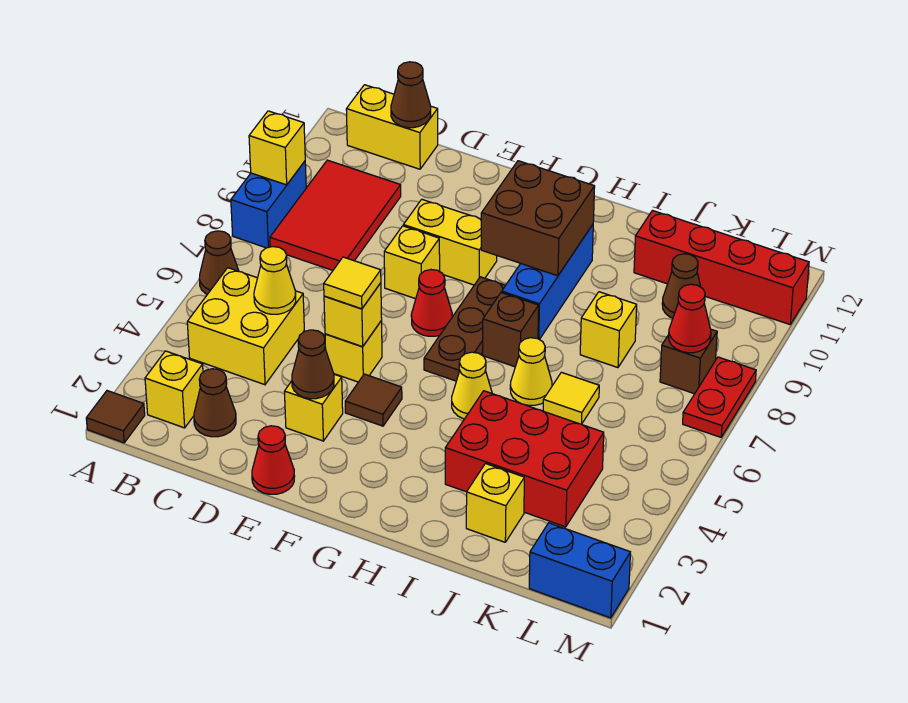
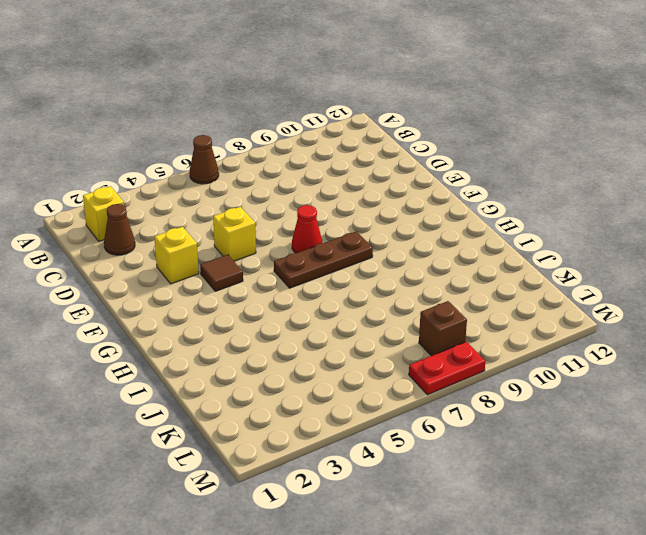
none -> brown 1x1 tile [86,391,145,443]
none -> blue 1x2 brick [231,161,306,248]
none -> yellow 2x2 brick [187,268,304,385]
none -> red 2x3 tile [270,160,401,270]

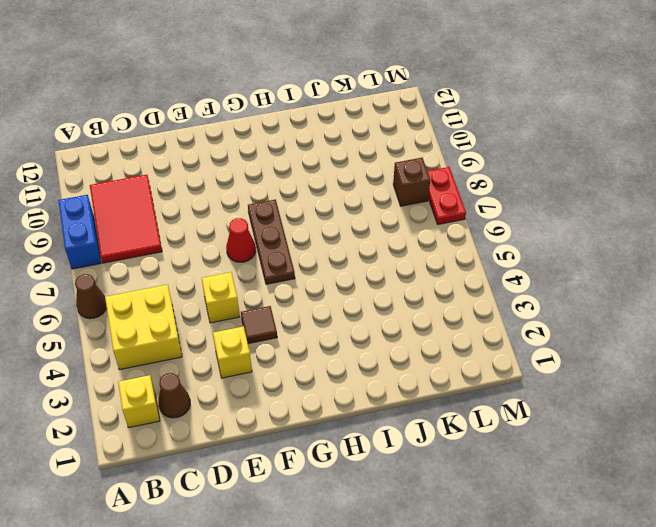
none -> brown 1x1 tile [86,391,145,443]
none -> yellow 1x2 brick [346,85,438,169]
none -> red 1x1 cone [252,426,295,494]
none -> yellow 1x1 brick [384,226,440,299]

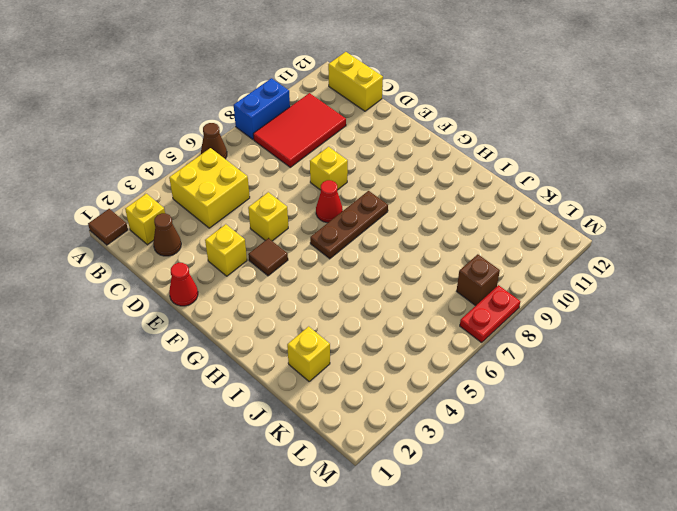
none -> yellow 1x2 brick [403,199,497,285]
none -> yellow 1x1 cone [452,352,492,419]
none -> brown 1x1 brick [483,293,539,367]
none -> blue 1x3 brick [502,225,593,340]

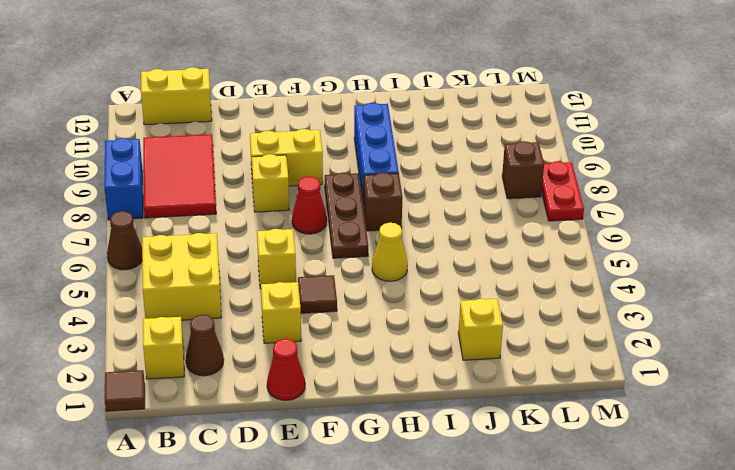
none -> red 2x3 brick [445,391,604,527]
none -> yellow 1x1 cone [510,338,552,405]
none -> yellow 1x1 tile [543,372,599,424]
none -> yellow 1x1 brick [580,292,637,368]

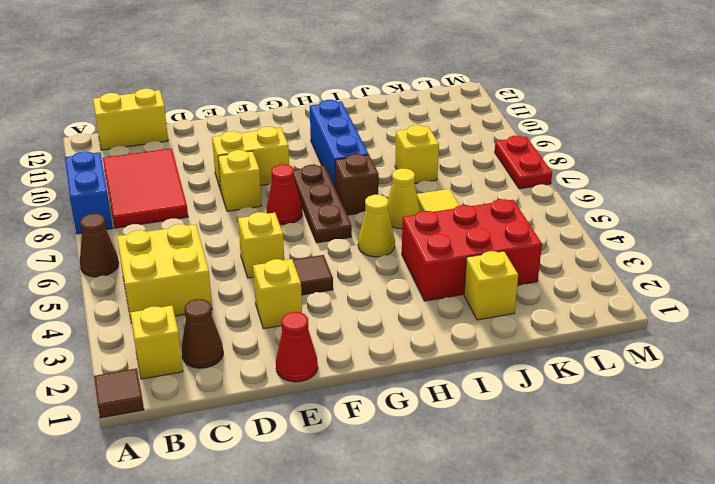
none -> red 1x4 brick [634,211,809,324]
none -> brown 1x1 cone [662,254,701,318]
none -> blue 1x2 brick [529,523,630,618]
none -> brown 1x1 brick [660,329,717,394]

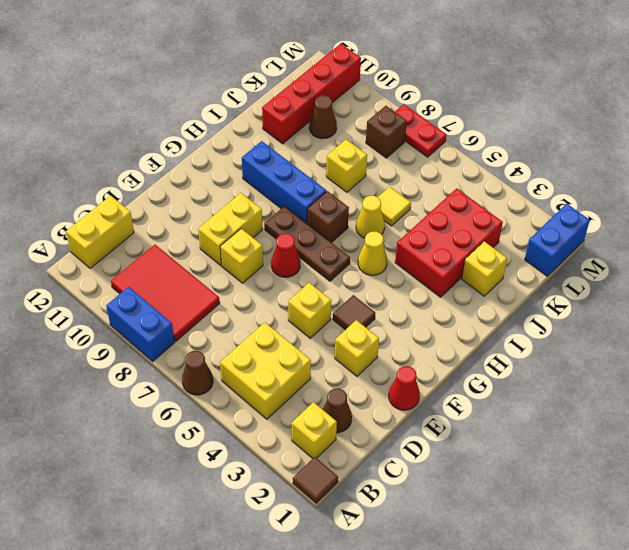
none -> yellow 1x1 brick [249,111,305,185]
none -> yellow 1x1 cone [254,247,296,314]
none -> brown 1x1 cone [391,62,431,128]
none -> brown 1x1 cone [292,330,334,399]

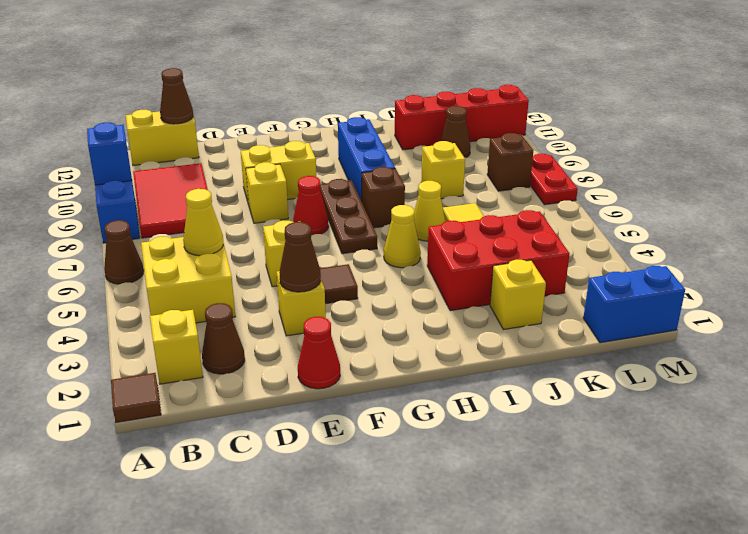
blue 1x1 brick [87,123,132,185] -> yellow 1x1 brick [249,111,305,185]
none -> yellow 1x1 brick [324,283,382,347]
none -> brown 2x2 brick [481,161,595,276]
none -> red 1x1 cone [669,284,711,353]
none -> yellow 1x1 tile [324,257,381,309]

